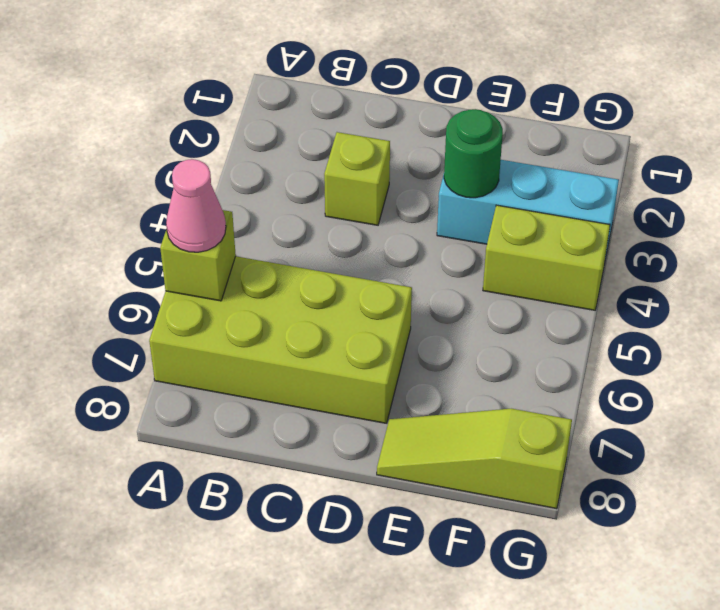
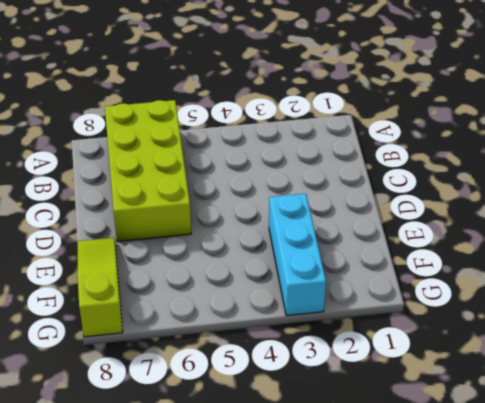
none -> lime 1x1 brick [324,132,390,225]
none -> lime 1x2 brick [483,205,610,310]

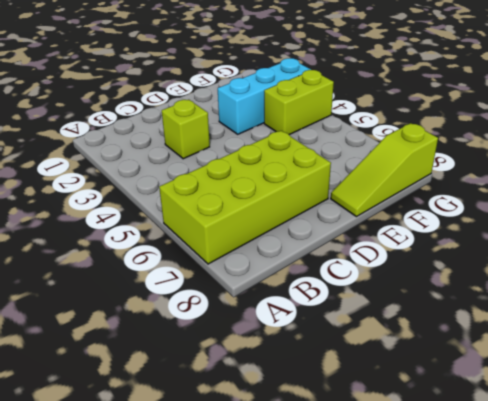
none -> lime 1x1 brick [160,210,236,301]
none -> green 1x1 round brick [444,109,503,198]

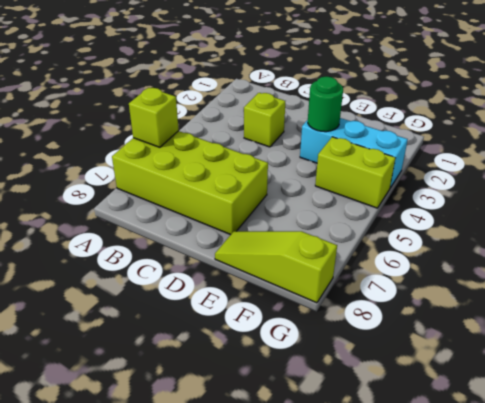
none -> pink 1x1 cone [166,159,226,252]

